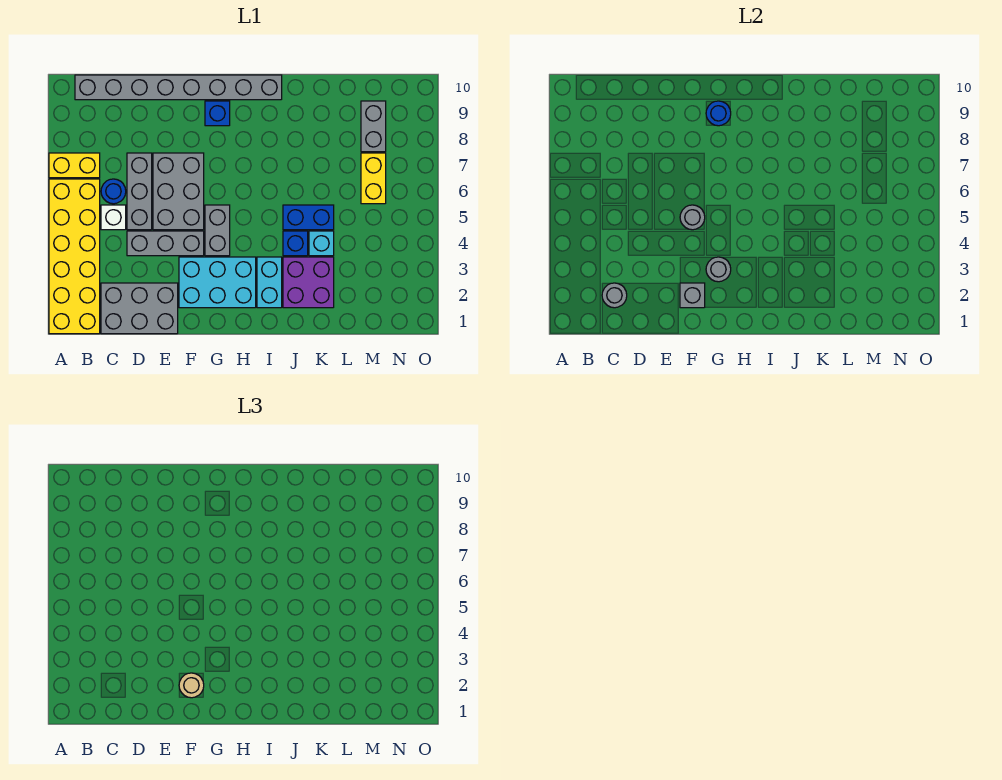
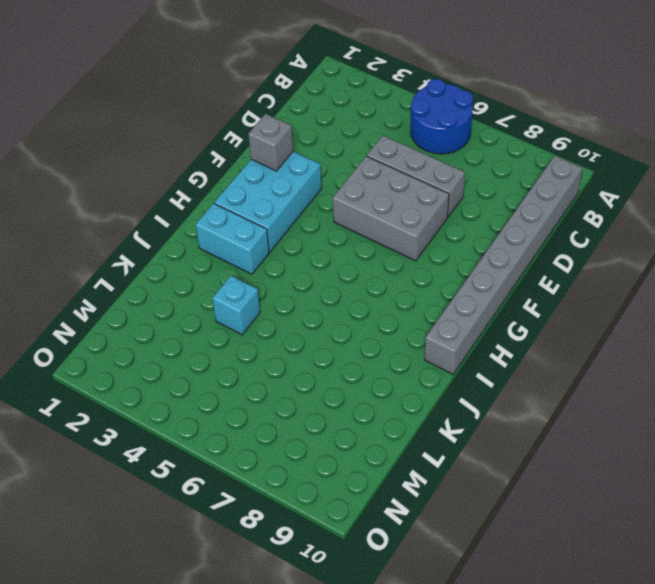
blue 2x2 round brick [411,79,473,154] -> yellow 2x6 brick [49,179,100,334]
none -> yellow 1x2 brick [49,153,100,178]
none -> grey 2x3 brick [101,283,178,334]
none -> white 1x1 brick [101,205,126,230]

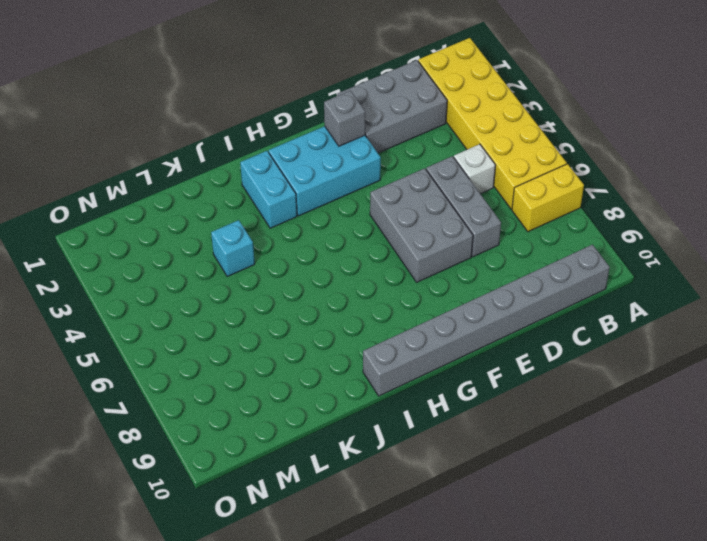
none -> blue 1x1 round brick [101,179,126,204]
none -> grey 1x3 brick [127,231,204,256]
none -> grey 1x2 brick [205,205,230,256]

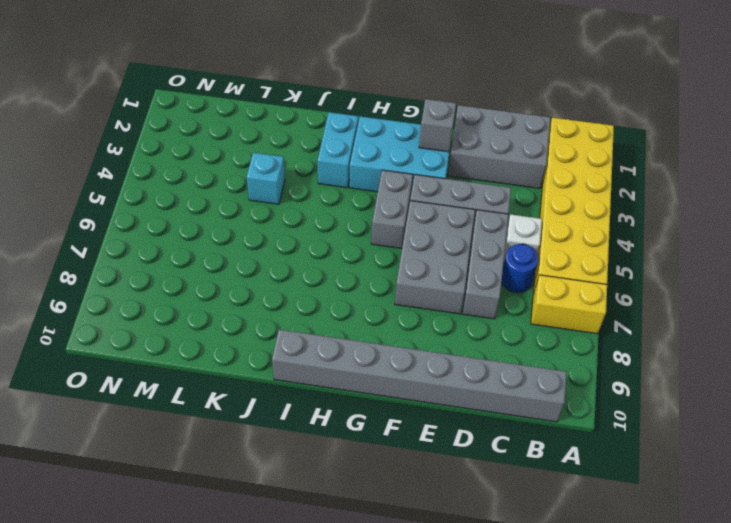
none -> blue 1x1 brick [205,101,230,126]
none -> purple 2x2 brick [283,257,334,308]
none -> blue 1x1 brick [283,231,308,256]

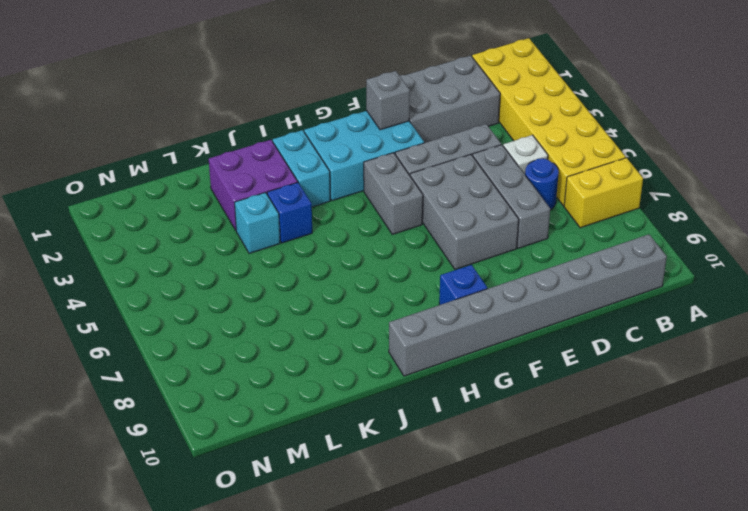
none -> blue 1x2 brick [283,205,334,230]
none -> yellow 1x2 brick [361,153,386,204]
none -> grey 1x2 brick [361,101,386,152]

